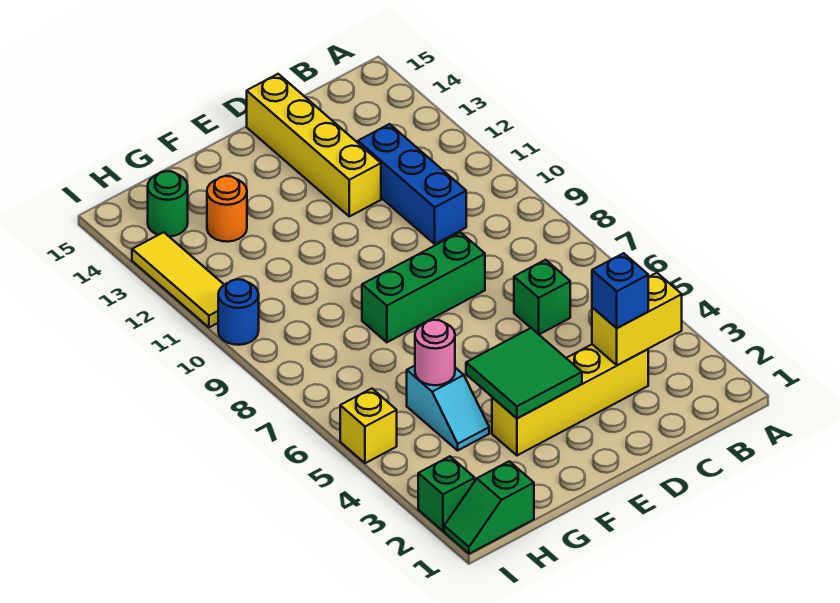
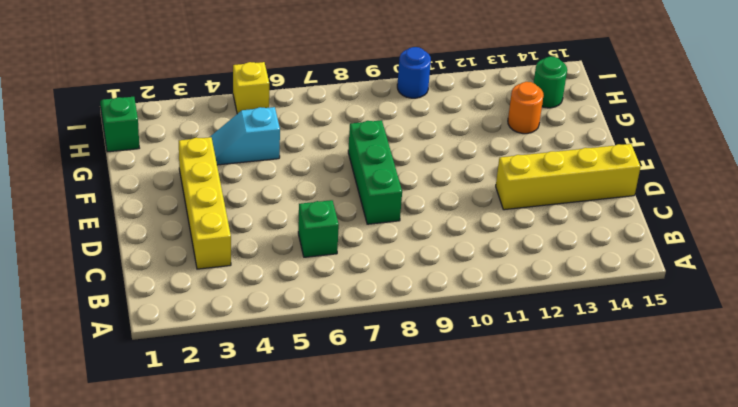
none -> blue 1x3 brick [358,124,466,244]
none -> green 1x1 brick [418,456,475,531]
none -> yellow 1x3 tile [132,232,224,327]

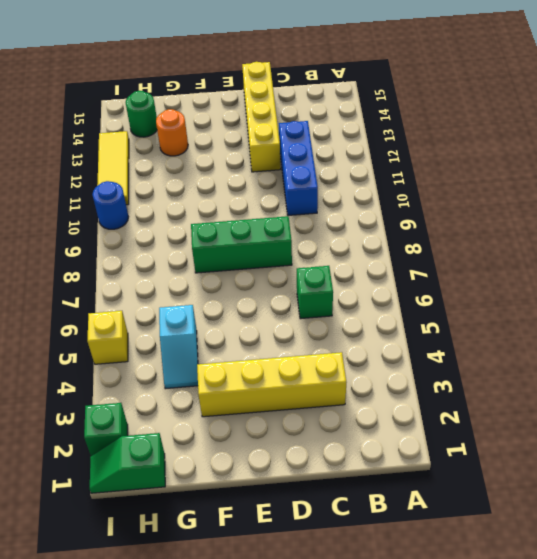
none -> yellow 1x2 brick [592,273,682,365]
none -> green 2x2 tile [466,328,582,418]
none -> pink 1x1 round brick [415,320,455,385]

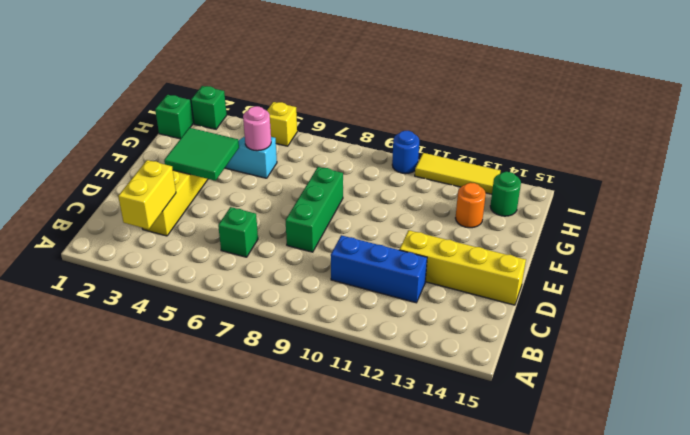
none -> blue 1x1 brick [592,253,648,328]

